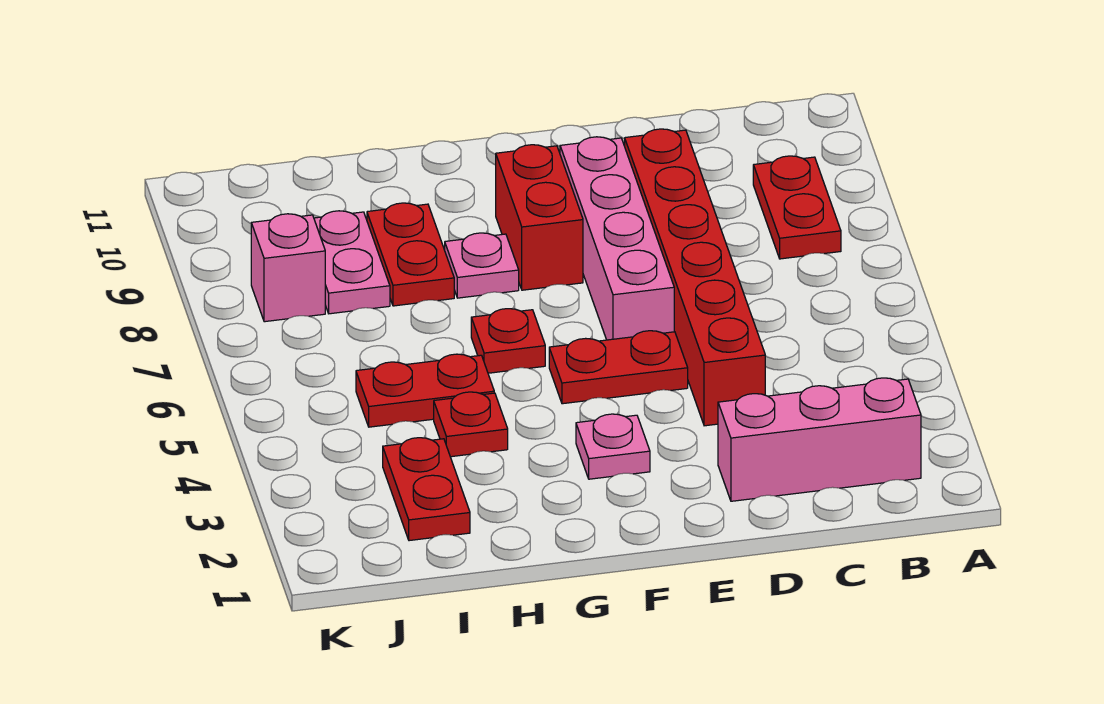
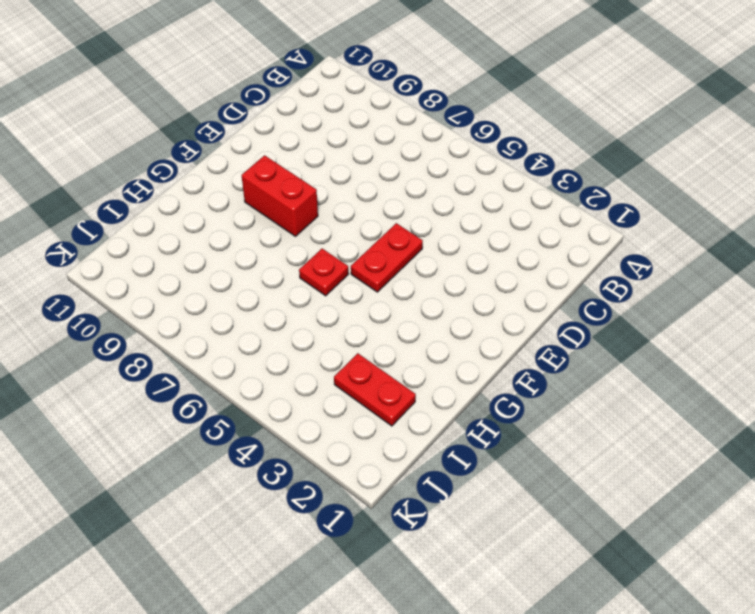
none -> pink 1x3 brick [718,378,921,501]
none -> red 1x2 plate [753,156,841,259]
none -> red 1x6 brick [625,129,765,426]

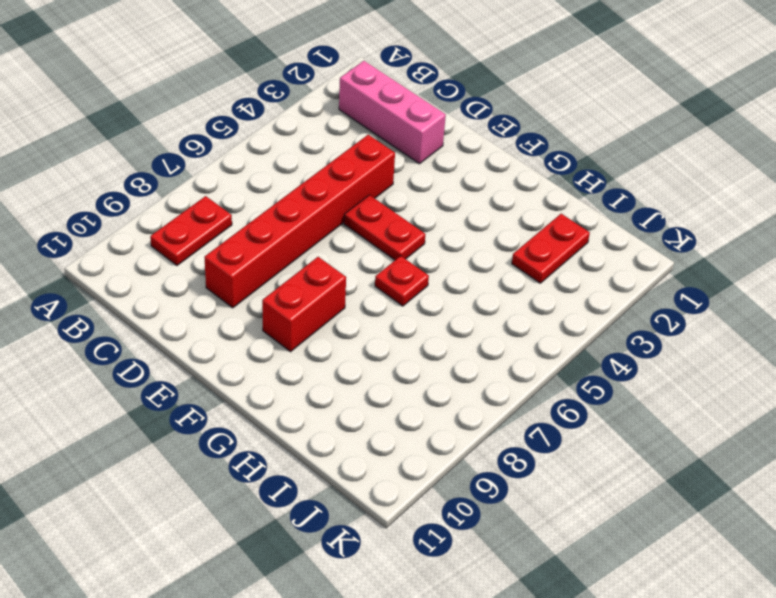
none -> pink 1x4 brick [560,137,674,340]
none -> pink 1x1 plate [576,414,650,479]
none -> pink 1x1 plate [445,233,519,298]

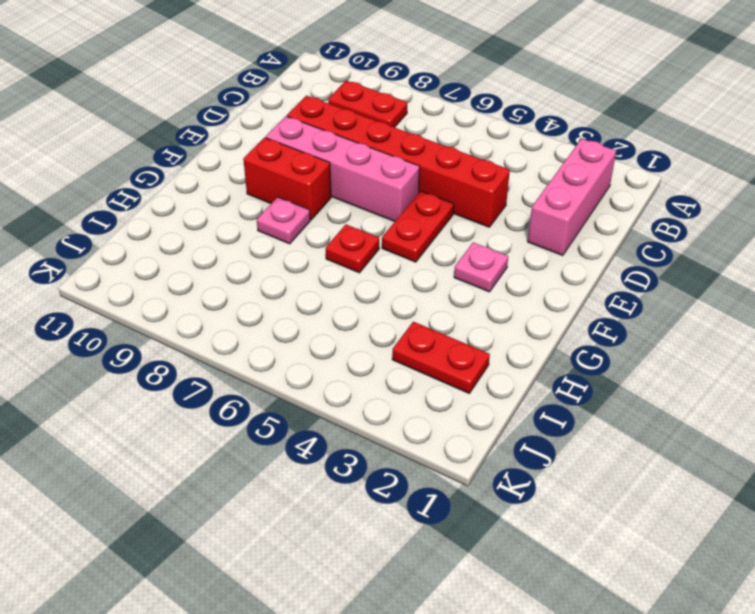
none -> red 1x1 plate [434,392,508,457]
none -> red 1x2 plate [356,354,494,427]
none -> red 1x2 plate [367,203,454,306]

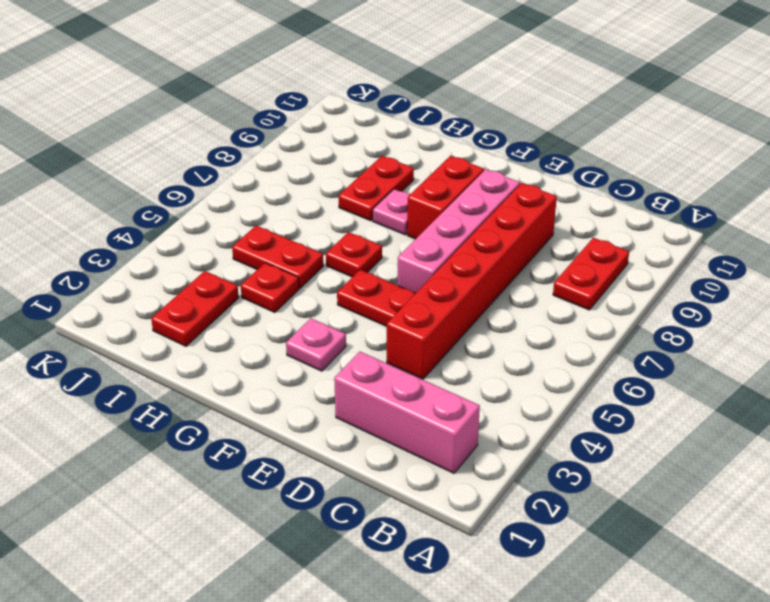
none -> pink 1x2 plate [314,211,390,314]
none -> pink 1x1 brick [251,214,325,322]

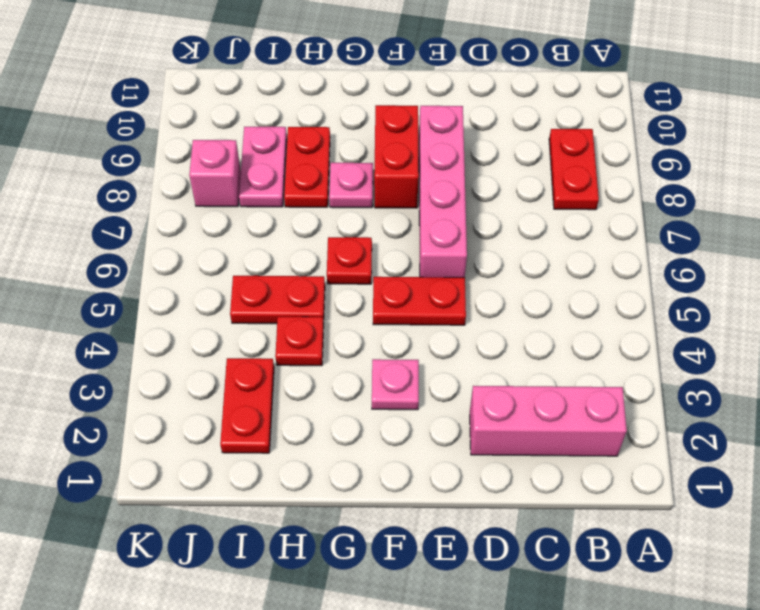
none -> red 1x6 brick [625,129,765,426]

